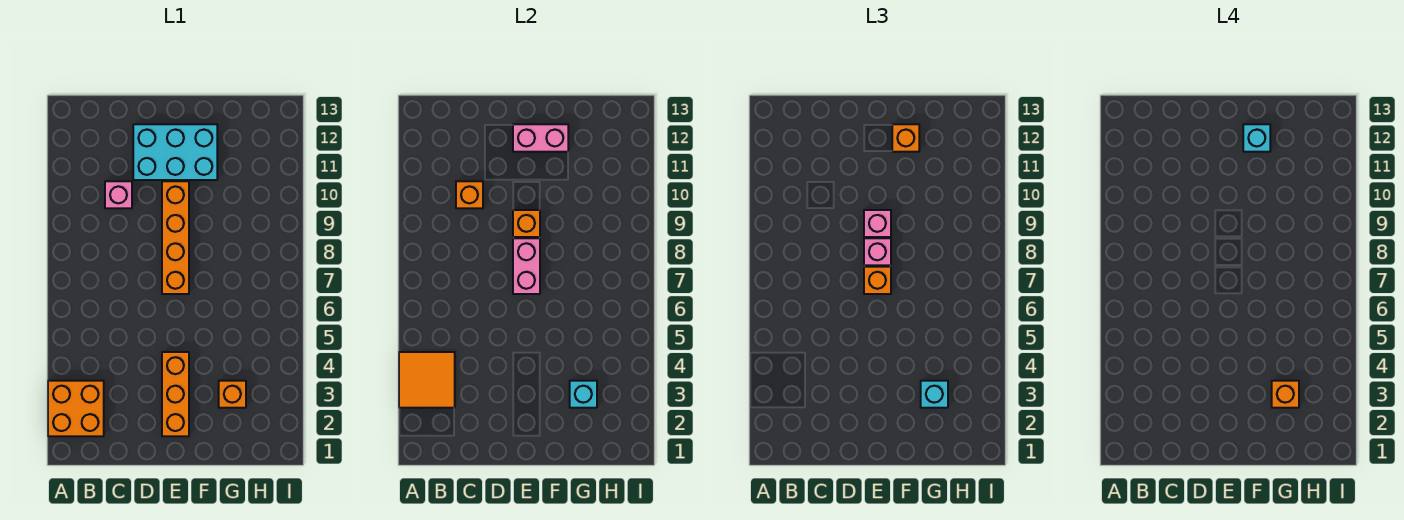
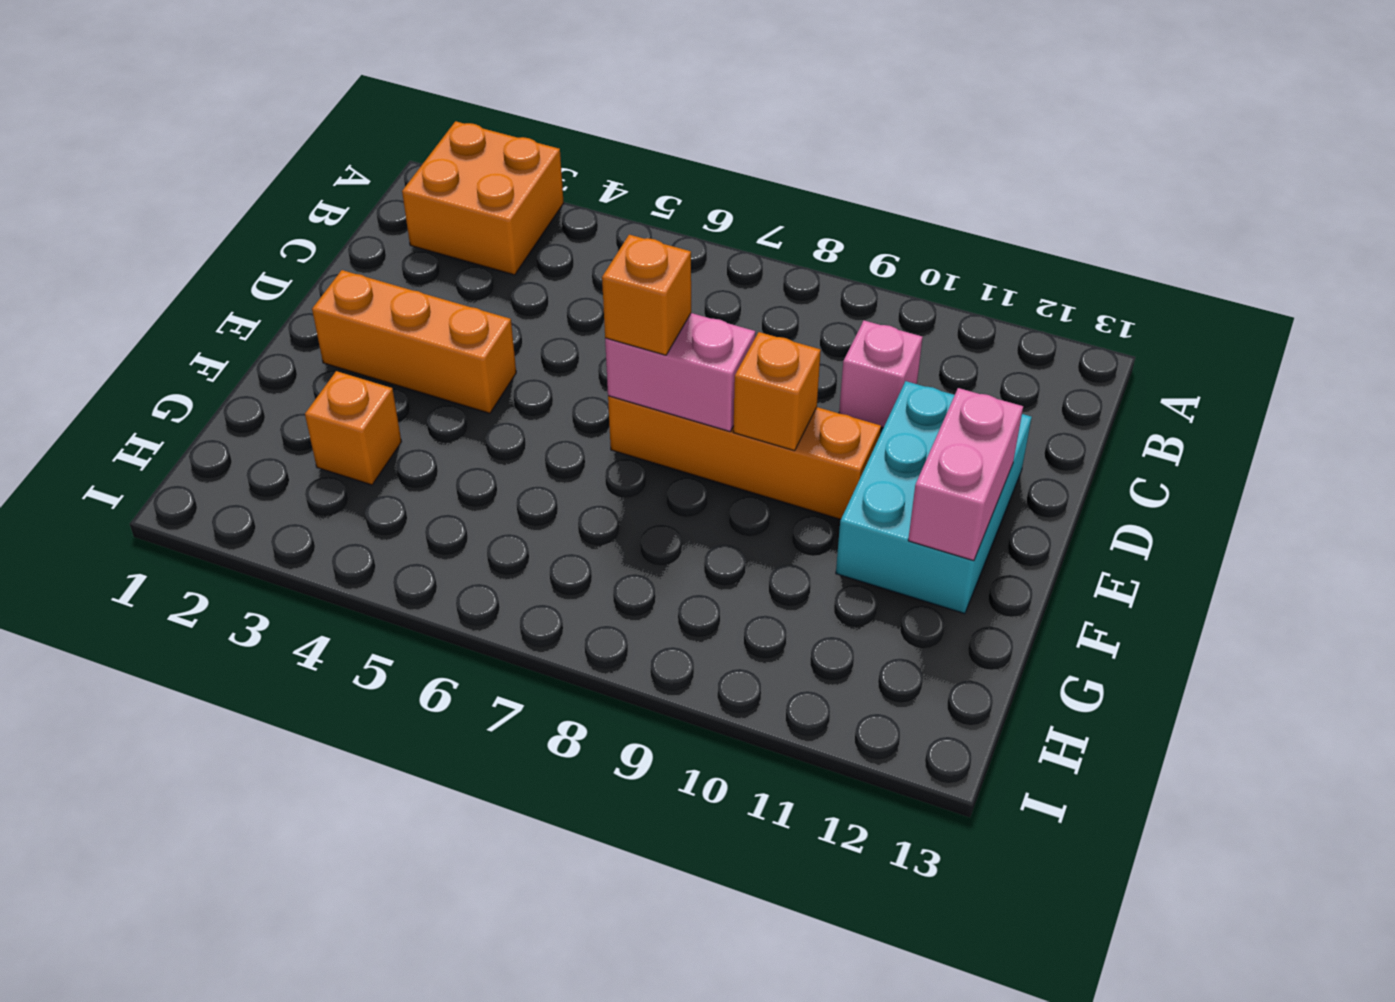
none -> orange 2x2 tile [399,352,455,408]
none -> orange 1x1 brick [456,181,483,208]
none -> cyan 1x1 brick [570,381,597,408]

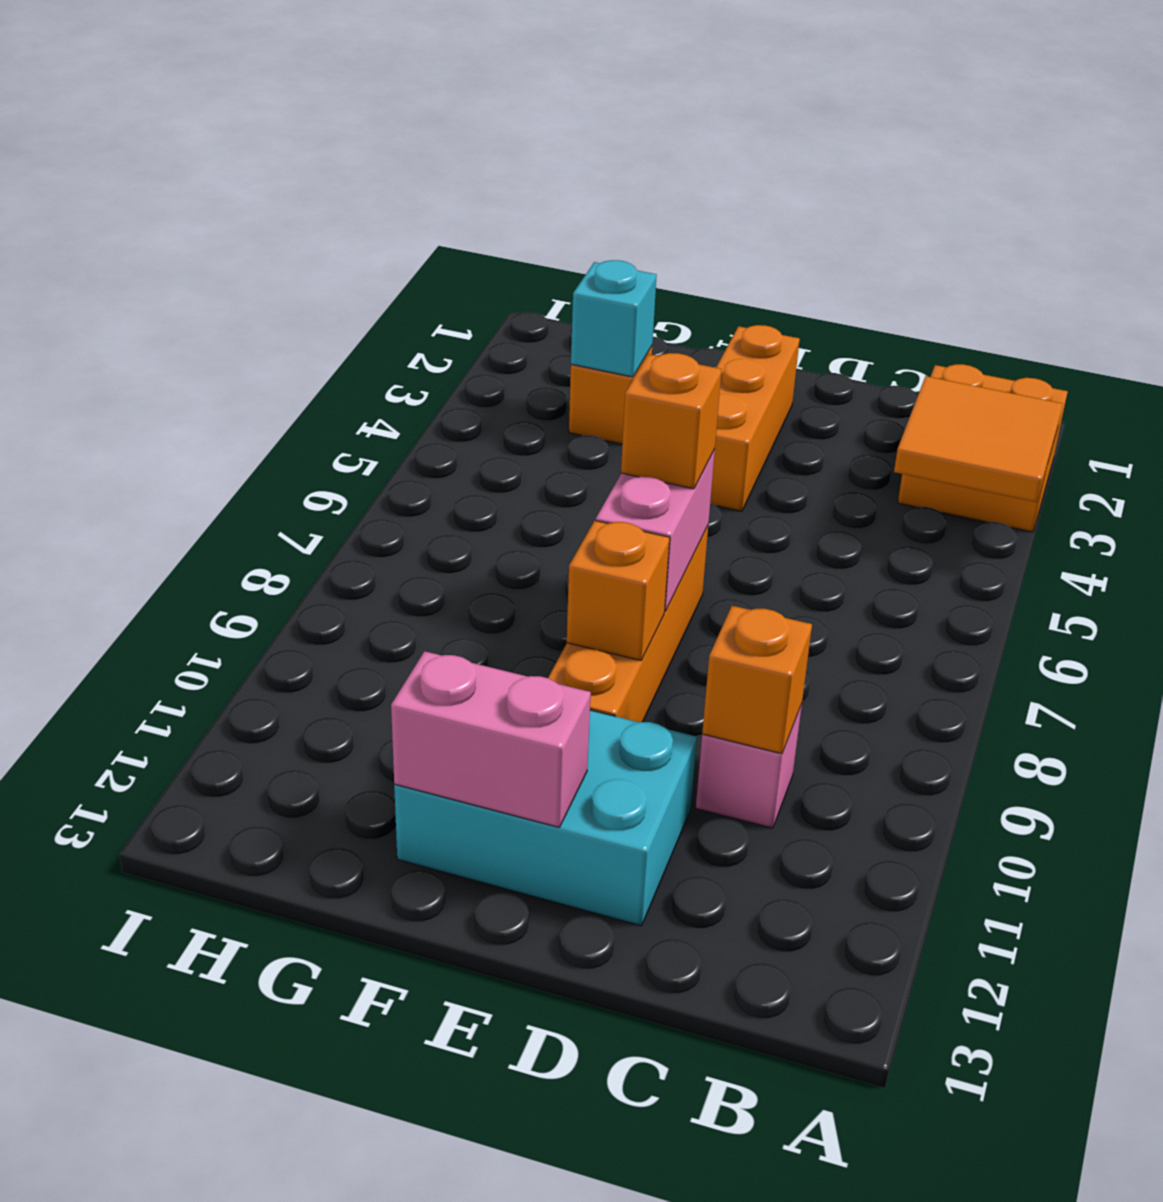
none -> pink 1x1 brick [864,238,891,265]
none -> pink 1x1 brick [864,210,891,237]
none -> orange 1x1 brick [892,124,919,152]

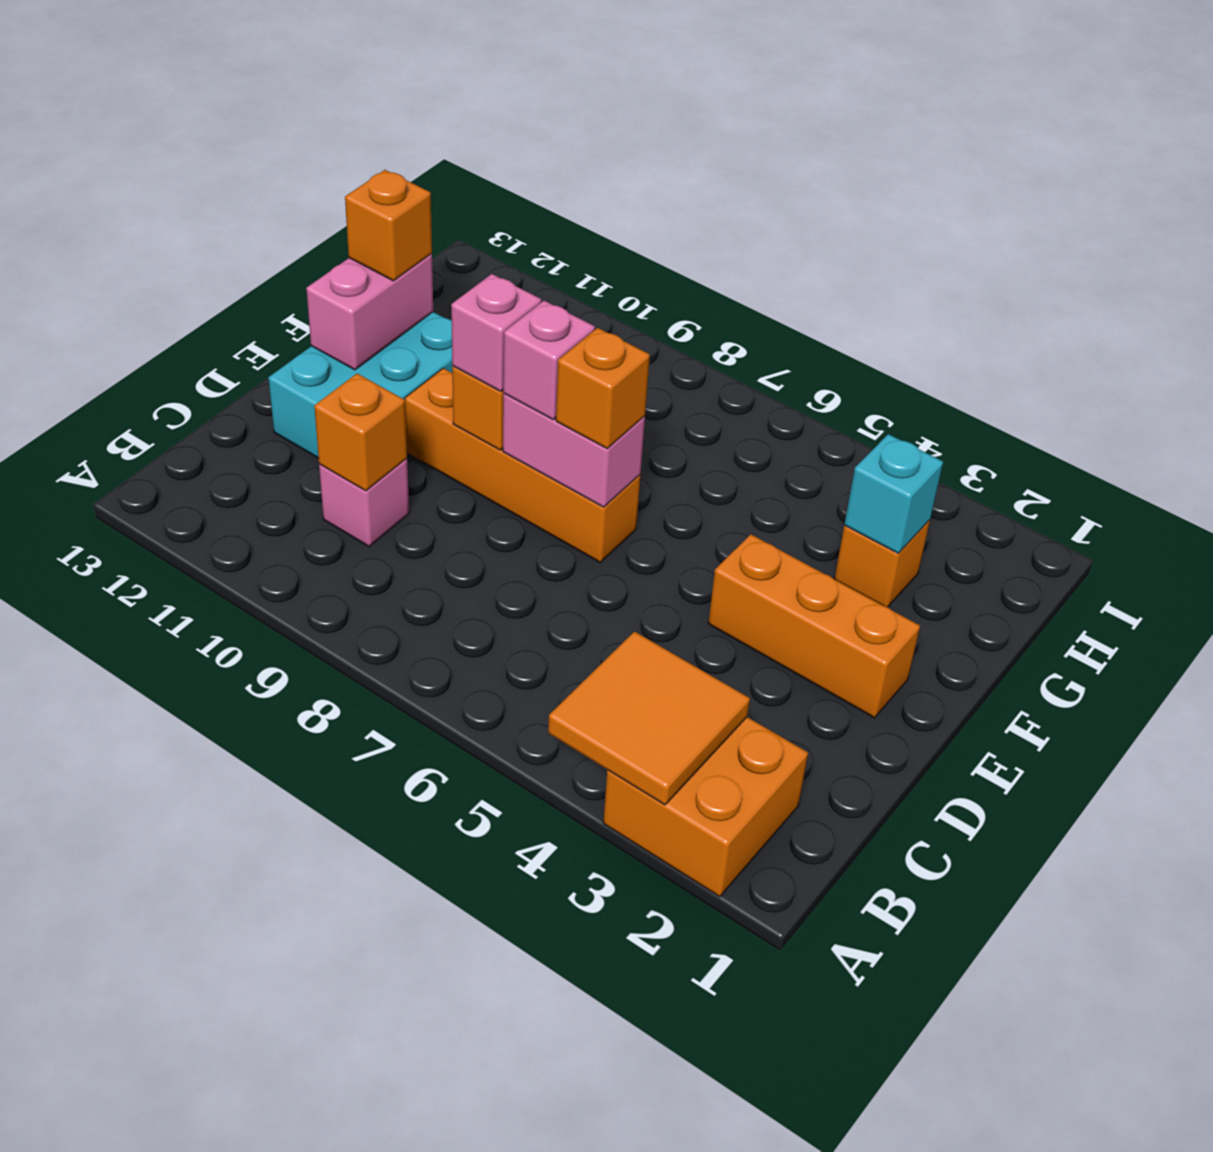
none -> cyan 1x1 brick [921,381,948,408]
none -> cyan 1x1 brick [1243,124,1270,152]
none -> orange 1x1 brick [1272,381,1299,408]

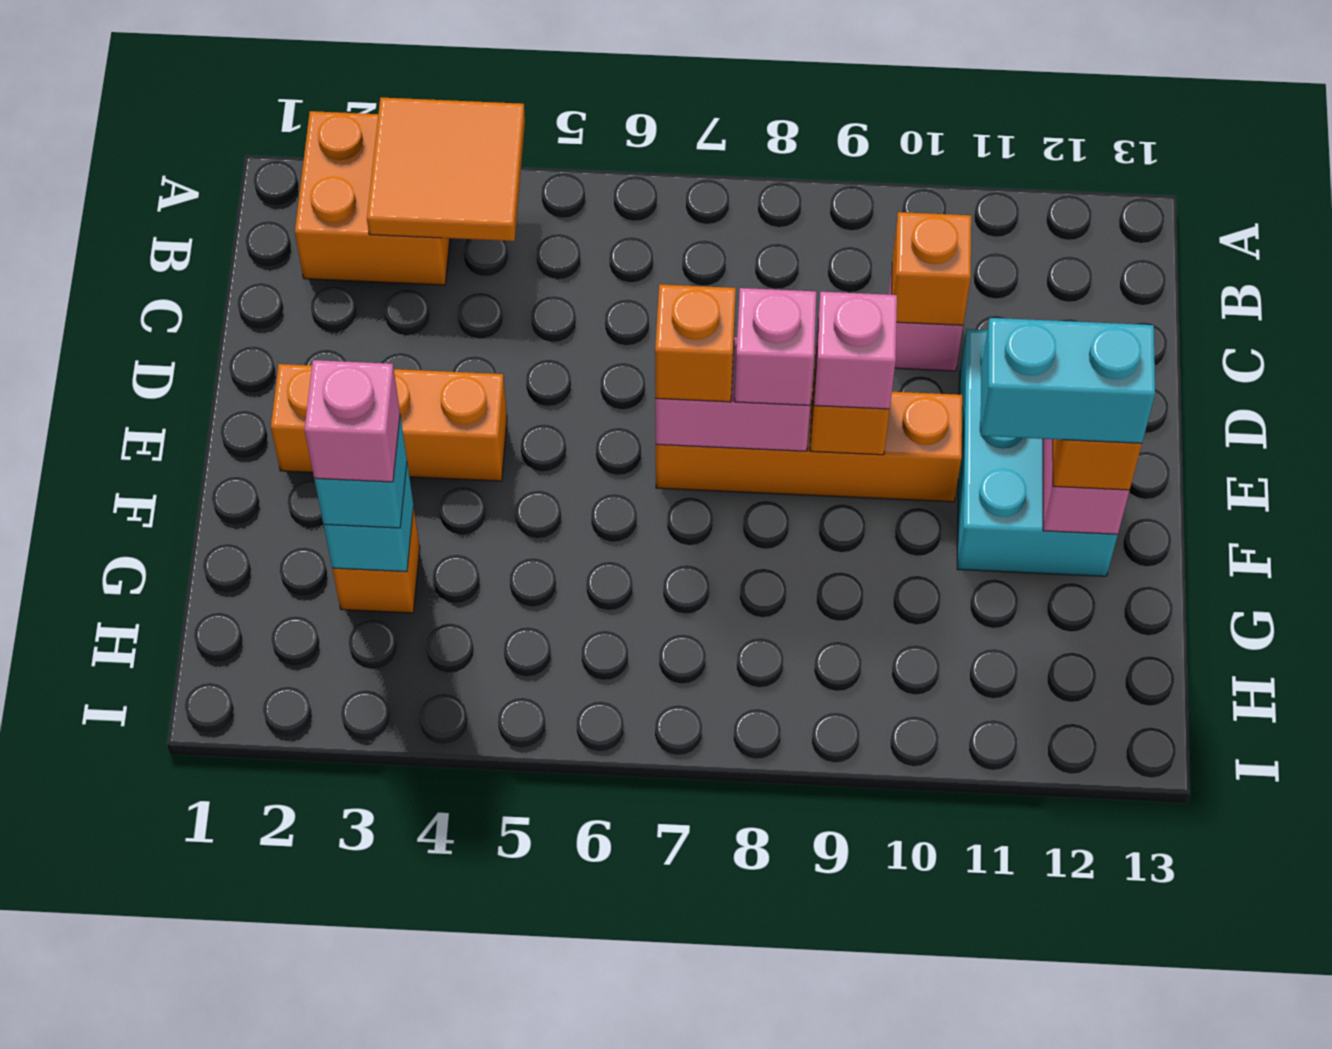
cyan 1x2 brick [981,318,1155,443] -> cyan 1x1 brick [1243,124,1270,152]
pink 1x1 brick [305,360,400,482] -> orange 1x1 brick [1272,381,1299,408]

